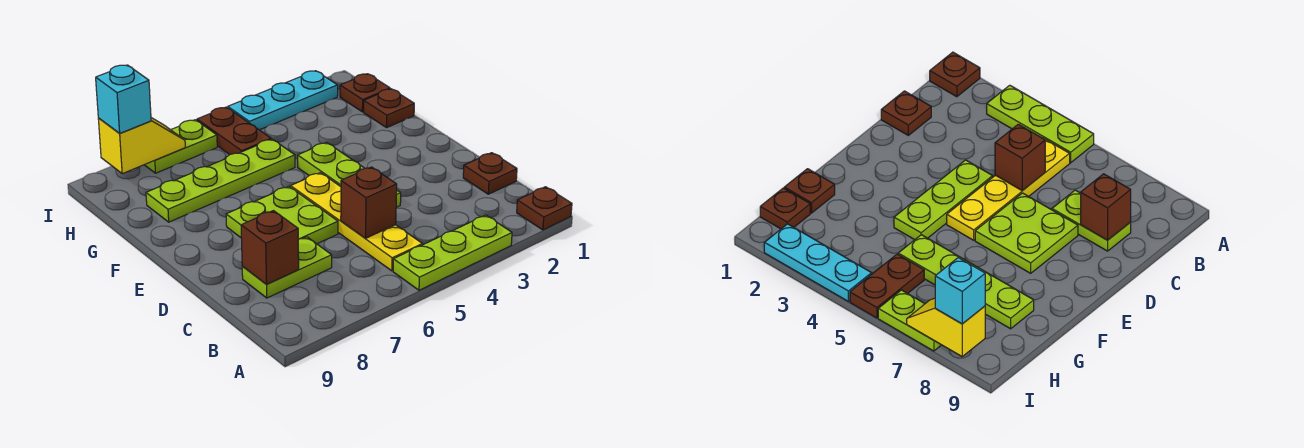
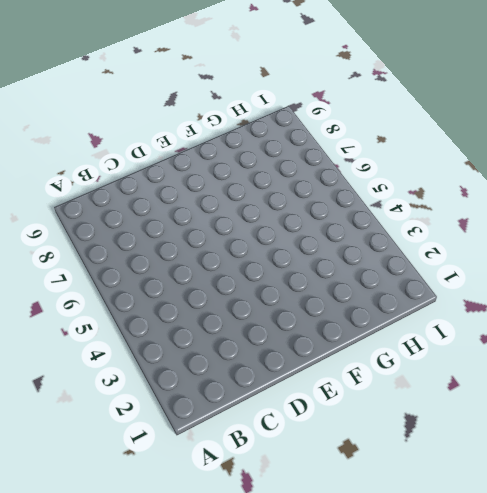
none -> brown 1x1 plate [517,187,572,230]
none -> lime 1x3 plate [393,215,512,290]
none -> yellow 1x4 plate [291,173,422,271]

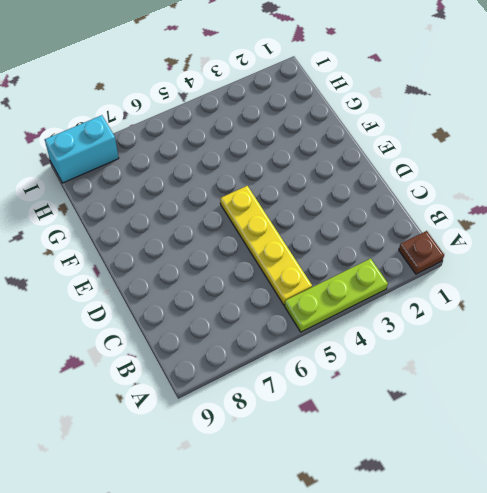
cyan 1x2 brick [45,115,119,183] -> none
none -> brown 1x1 plate [463,153,517,194]
none -> lime 1x2 plate [242,237,332,298]
none -> lime 1x3 plate [298,143,401,207]

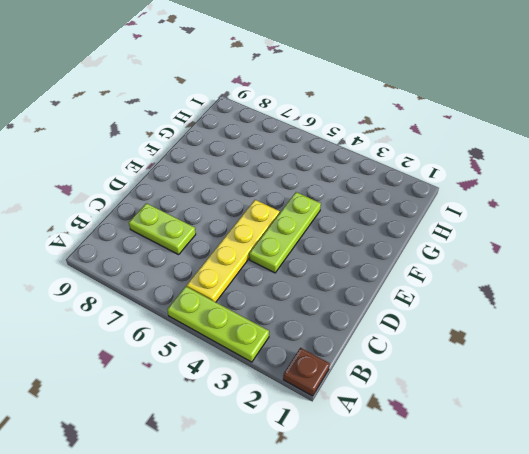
none -> brown 1x1 plate [463,153,517,194]
none -> lime 2x2 plate [226,187,338,244]
none -> brown 1x1 plate [364,89,414,128]

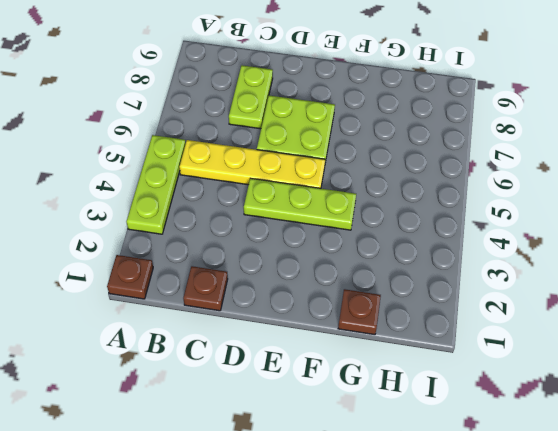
none -> lime 1x4 plate [146,139,295,222]
none -> brown 1x1 plate [340,74,390,112]
none -> brown 1x2 plate [197,107,271,155]

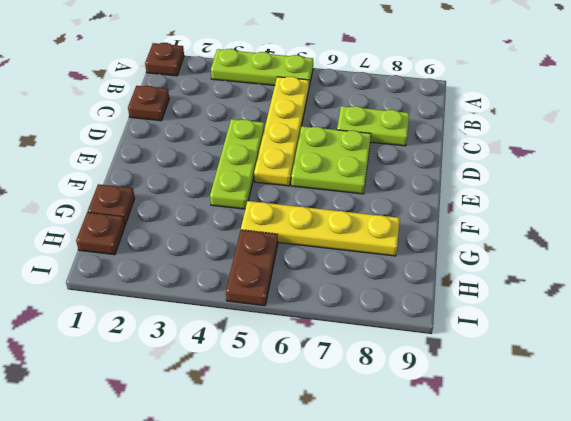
yellow 1x4 plate [241,201,400,256] -> lime 1x4 plate [146,139,295,222]
none -> cyan 1x3 plate [228,71,338,130]
none -> lime 1x2 plate [145,120,217,173]
none -> brown 1x1 brick [341,167,397,238]

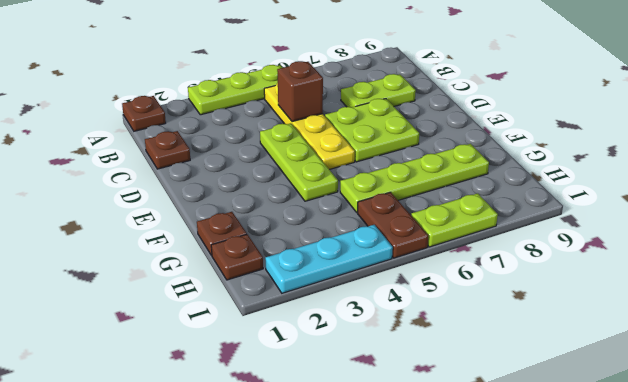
none -> brown 1x1 brick [241,211,299,284]
none -> yellow 1x2 slope [98,118,185,174]
none -> cyan 1x1 brick [96,65,151,133]

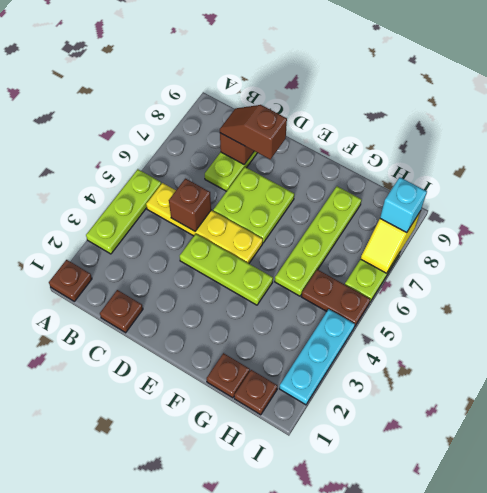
brown 1x2 slope [220,105,287,159] -> none

